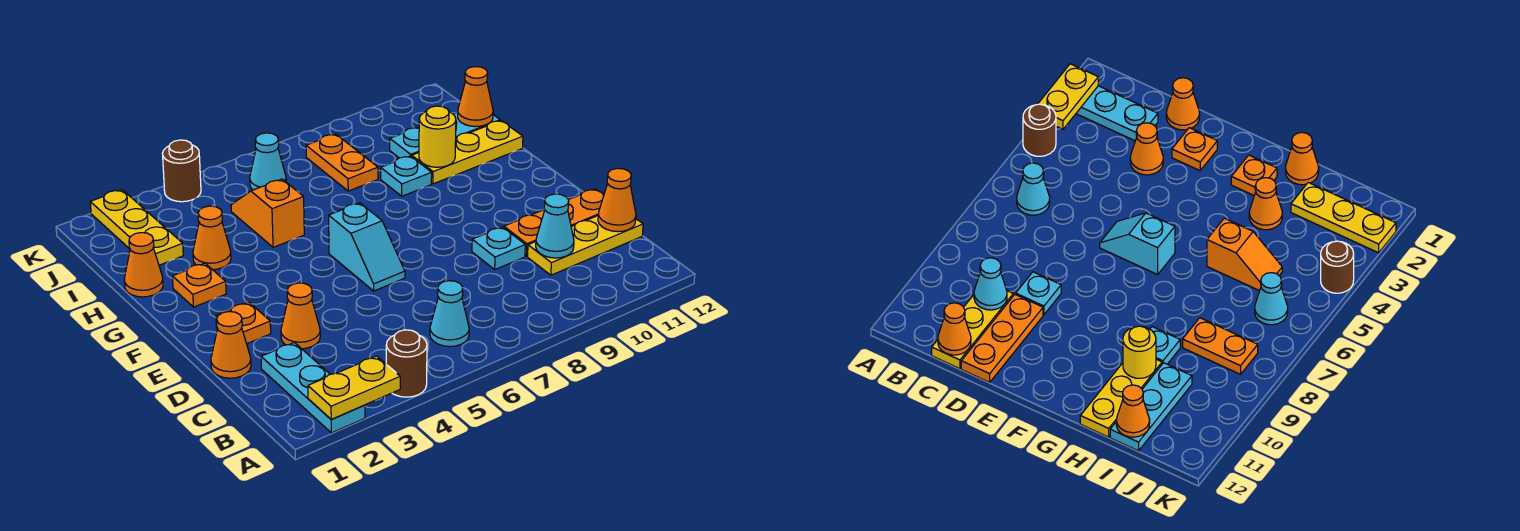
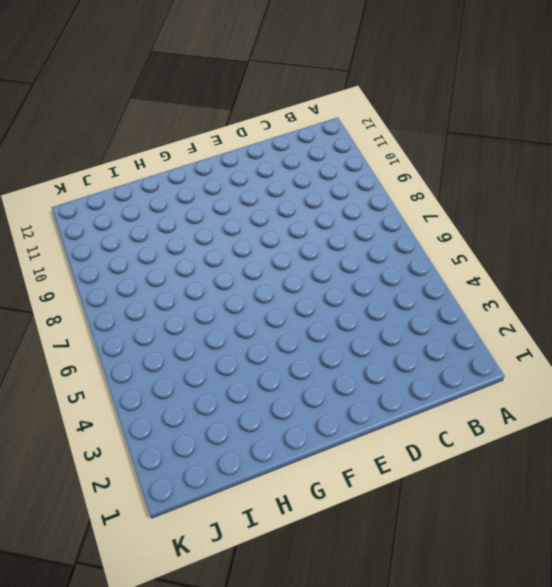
none -> cyan 1x3 plate [261,343,365,433]
none -> brown 1x1 round brick [386,330,427,397]
none -> cyan 1x1 cone [430,281,469,347]

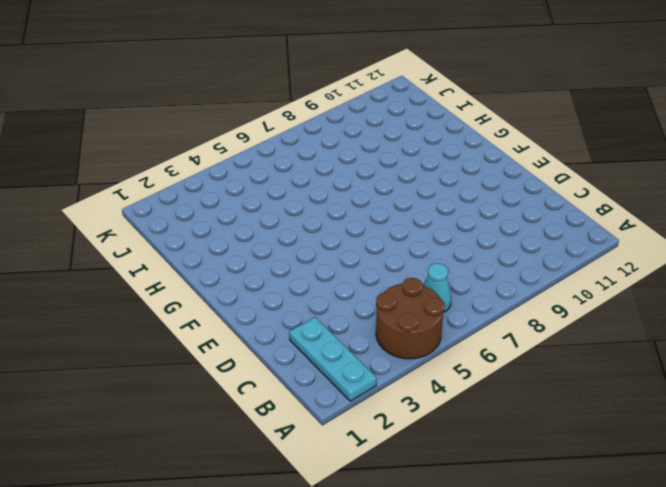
brown 2x2 round brick [376,278,445,359] -> brown 1x1 round brick [386,330,427,397]
none -> yellow 1x3 plate [528,216,643,275]
none -> orange 1x1 cone [211,312,251,378]
none -> orange 1x1 cone [281,283,320,349]

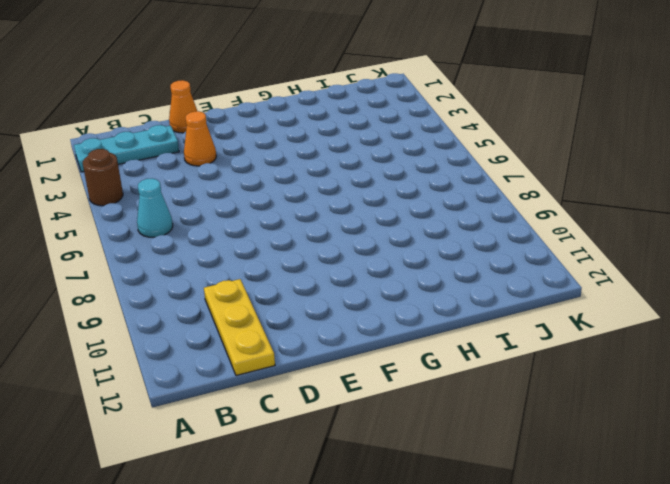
none -> cyan 1x1 plate [472,227,525,269]
none -> orange 1x3 plate [504,189,604,256]
none -> orange 1x1 plate [216,302,271,344]

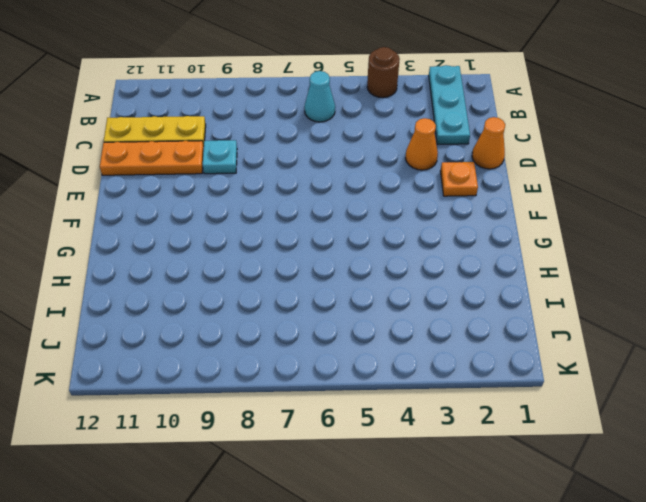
none -> cyan 1x2 slope [329,203,405,291]
none -> orange 1x1 plate [172,263,226,307]
none -> orange 1x1 cone [124,233,163,297]

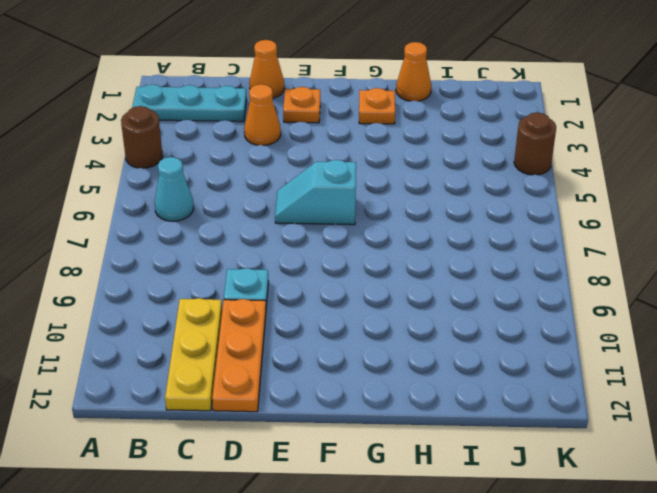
none -> orange 1x1 cone [193,206,231,270]
none -> orange 1x2 slope [231,179,304,247]
none -> cyan 1x1 plate [381,156,432,196]

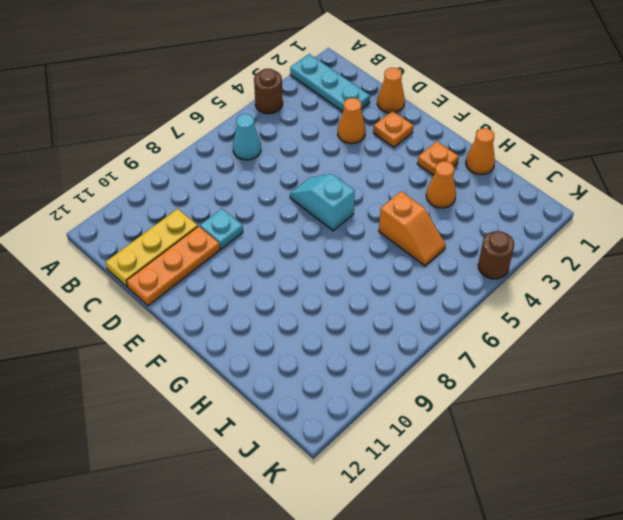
none -> cyan 1x1 plate [381,156,432,196]
none -> yellow 1x3 plate [412,121,523,184]
none -> yellow 1x3 plate [90,190,183,265]

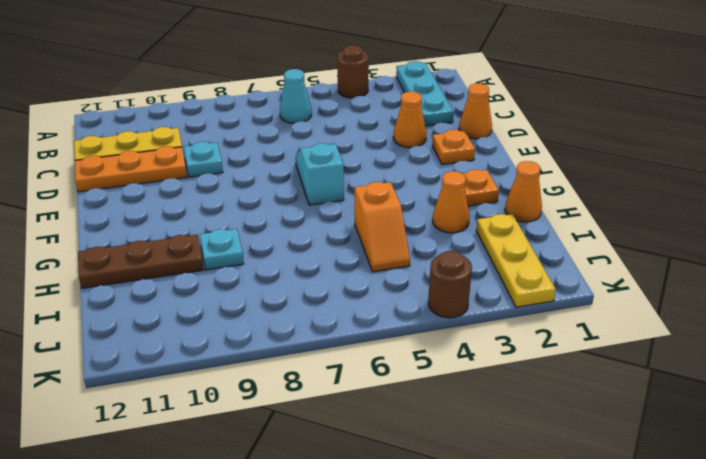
brown 1x3 plate [78,235,203,288] -> yellow 1x3 plate [412,121,523,184]
none -> orange 1x2 plate [306,134,378,191]
none -> cyan 1x3 plate [390,112,500,158]
none -> cyan 1x1 cone [250,133,286,190]

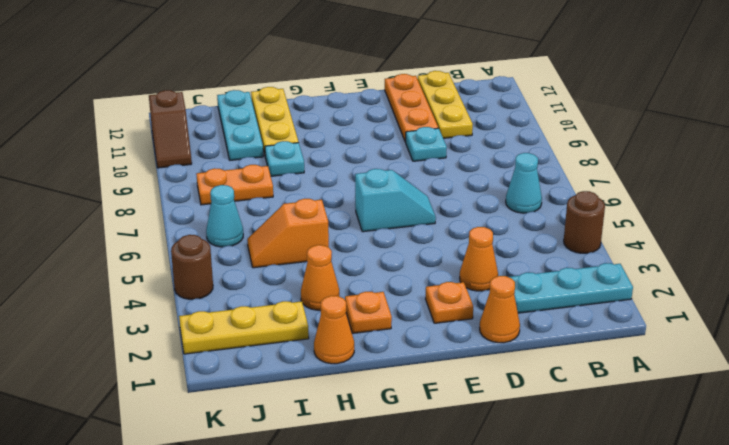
brown 1x2 slope [149,90,192,168] -> none
none -> yellow 1x2 plate [308,356,400,419]
none -> cyan 1x1 cone [536,194,574,258]
none -> orange 1x1 cone [598,168,636,232]

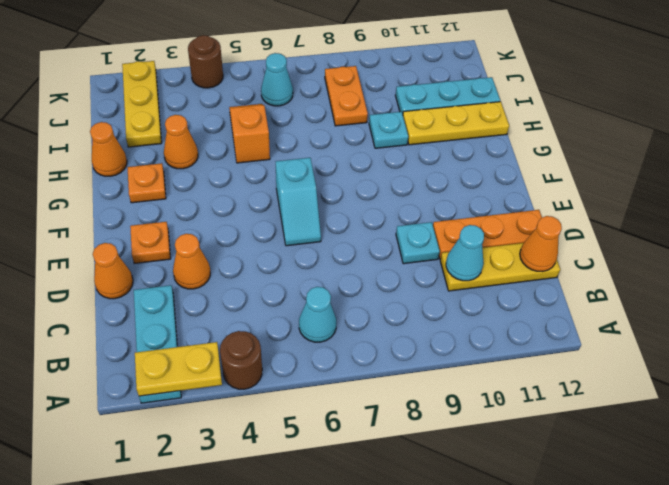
none -> yellow 1x1 round brick [419,106,456,167]
none -> orange 1x1 cone [458,67,493,127]

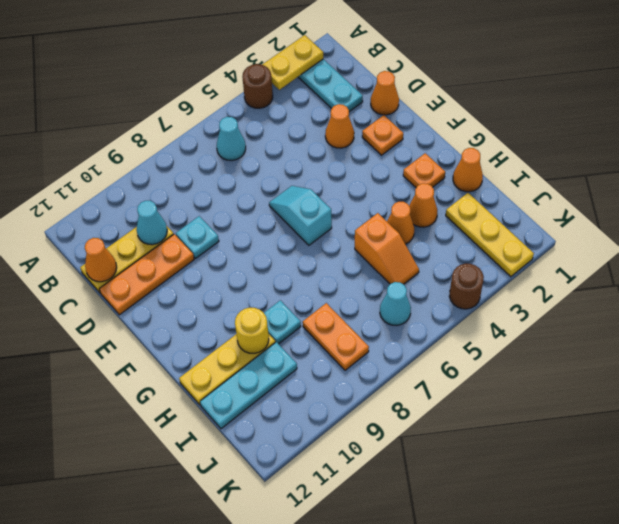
orange 1x1 cone [387,202,414,244] -> orange 1x1 cone moved to [458,67,493,127]

